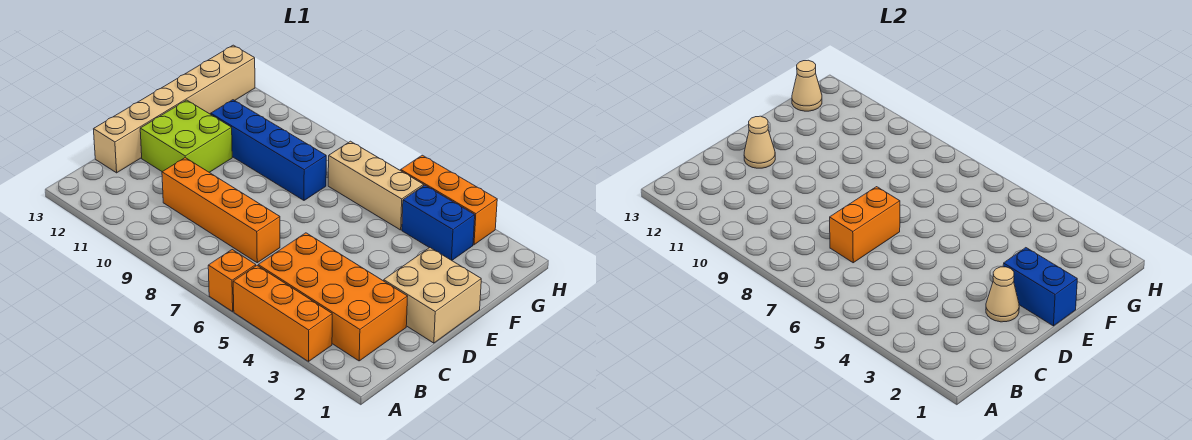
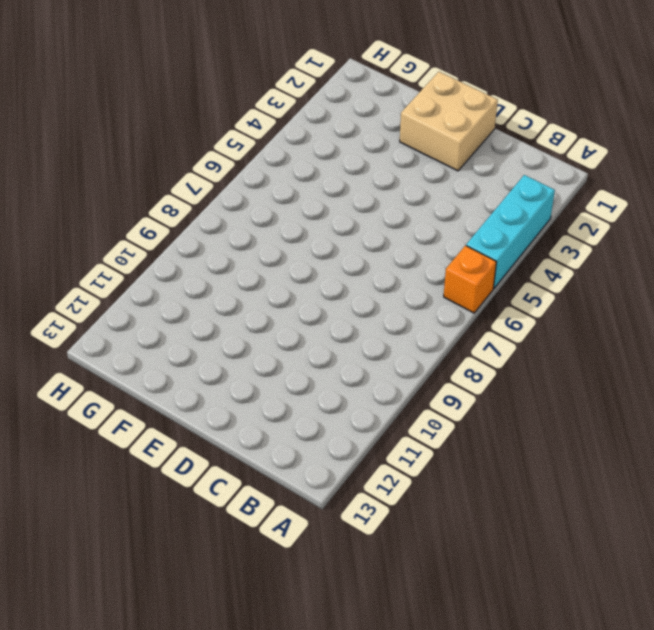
cyan 1x3 brick [466,175,555,288] -> orange 1x3 brick [233,266,332,361]
none -> orange 2x4 brick [258,233,408,361]
none -> orange 1x4 brick [162,158,280,263]
none -> tan 1x6 brick [94,45,255,173]

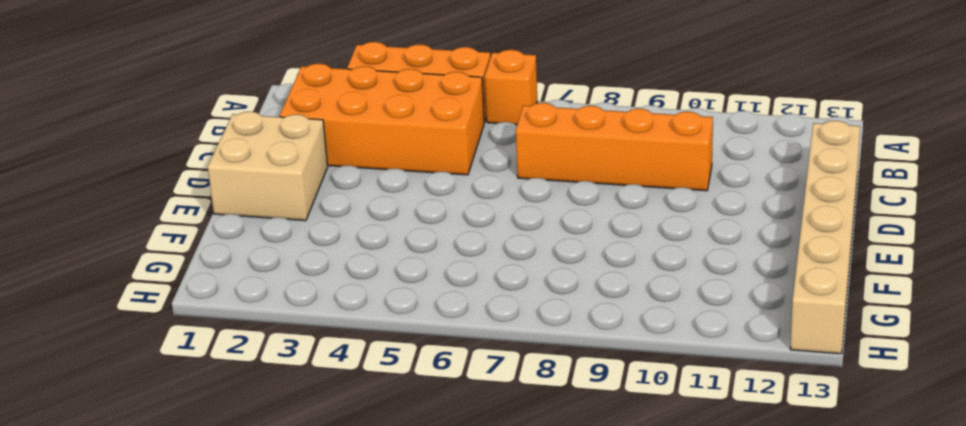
none -> lime 2x2 brick [140,100,232,172]
none -> blue 1x4 brick [211,100,326,200]
none -> blue 1x2 brick [402,185,475,260]

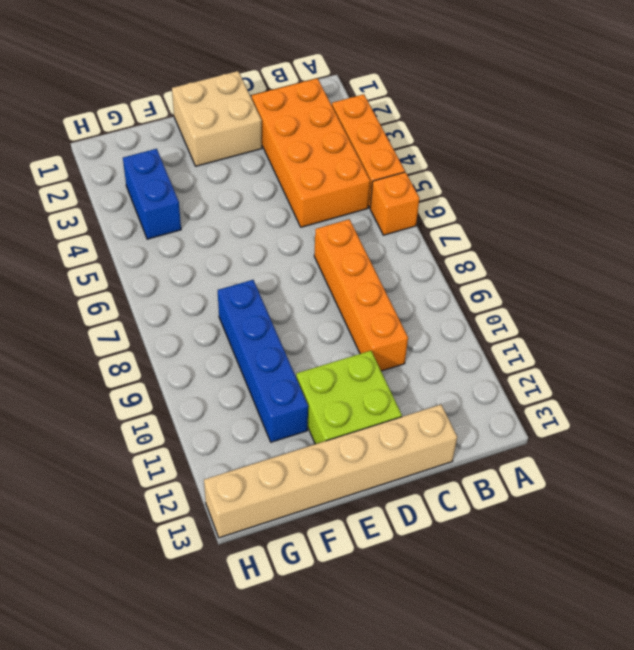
none -> tan 1x3 brick [328,141,424,230]
none -> orange 1x3 brick [401,155,497,245]
none -> orange 1x2 brick [830,187,900,263]

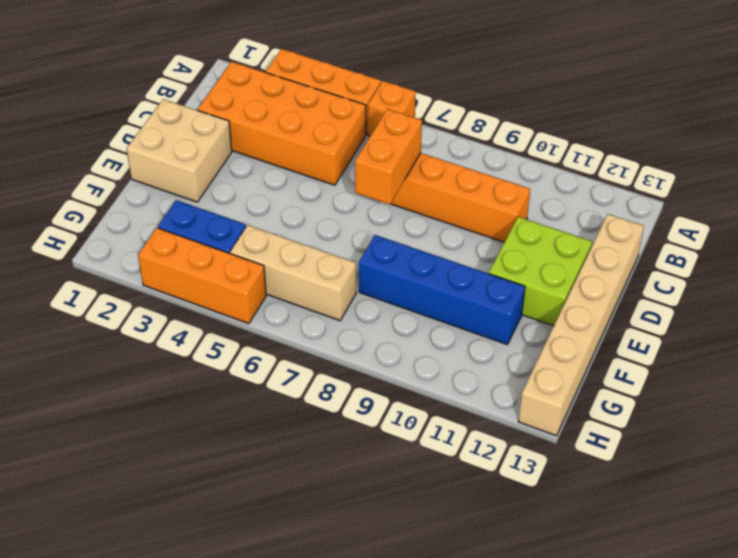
none -> tan 1x1 cone [986,267,1019,322]
none -> tan 1x1 cone [744,116,775,168]
none -> blue 1x2 brick [1003,248,1077,326]

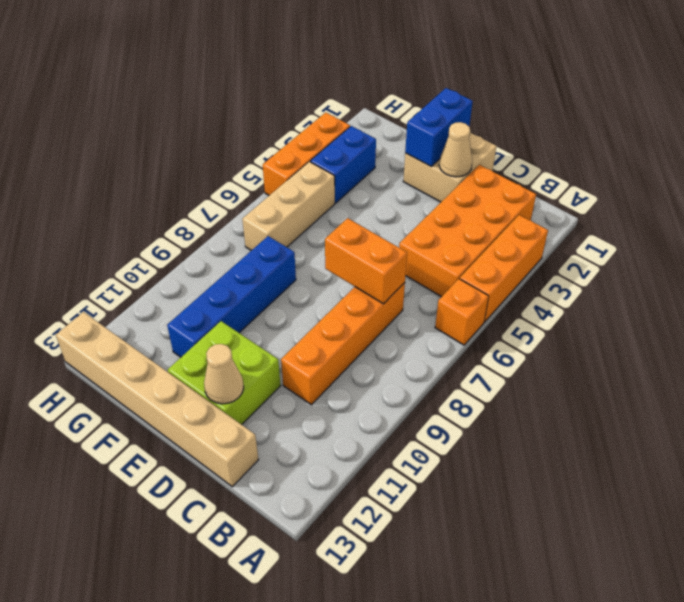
none -> tan 1x1 cone [792,60,822,111]

